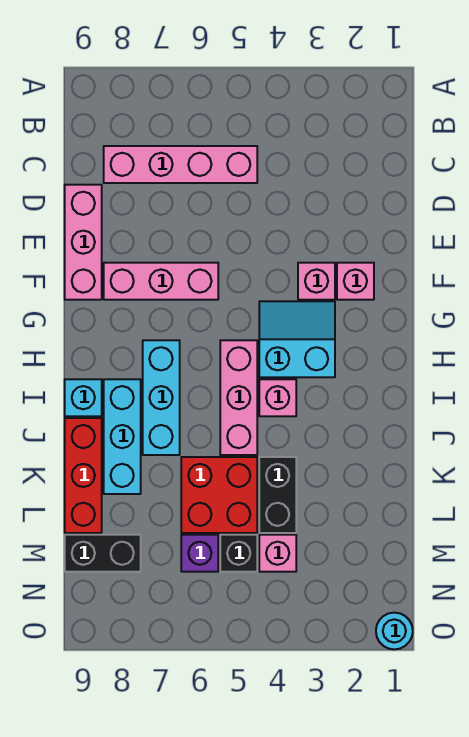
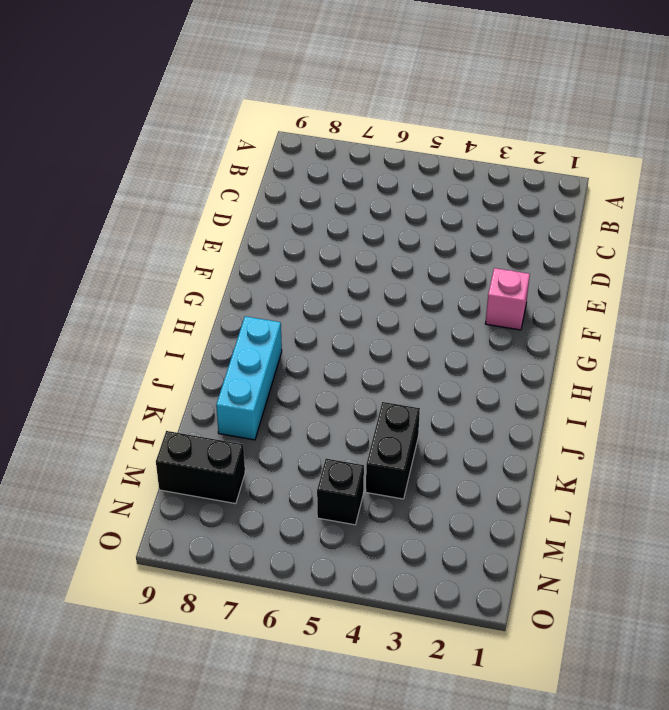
none -> pink 1x4 brick [104,146,257,183]
none -> pink 1x3 brick [65,185,102,300]
none -> pink 1x1 brick [298,263,335,300]

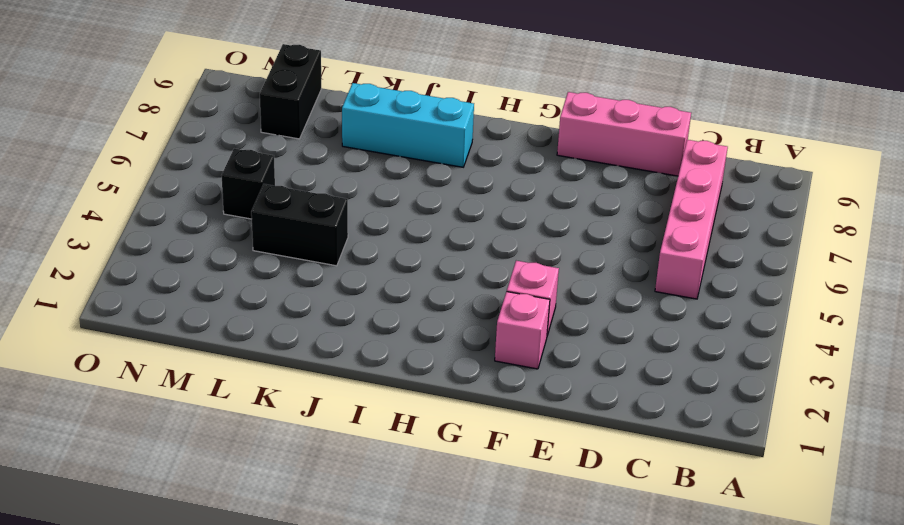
none -> pink 1x3 brick [104,263,218,300]
none -> cyan 2x2 slope [259,301,335,377]
none -> pink 1x3 brick [220,340,257,455]

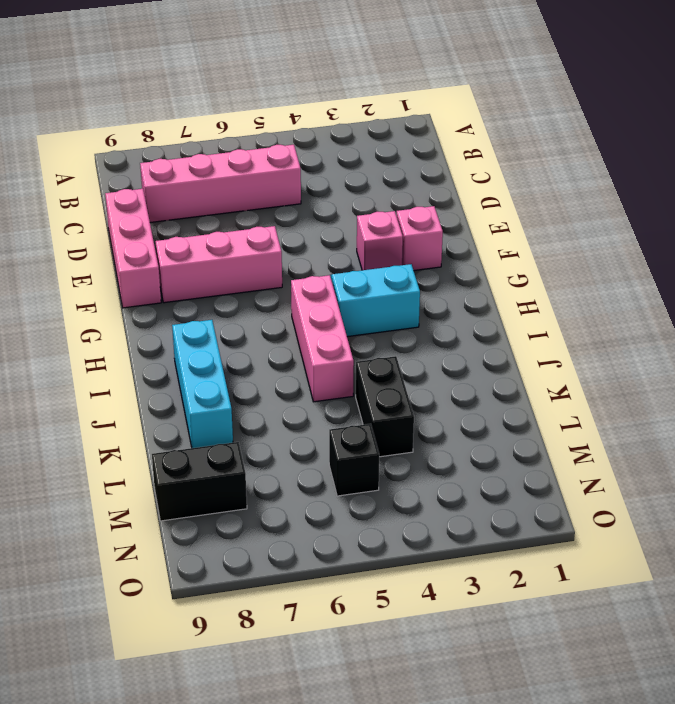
none -> cyan 1x3 brick [143,340,180,455]
none -> pink 1x1 brick [259,379,296,416]
none -> cyan 1x1 brick [65,379,102,416]

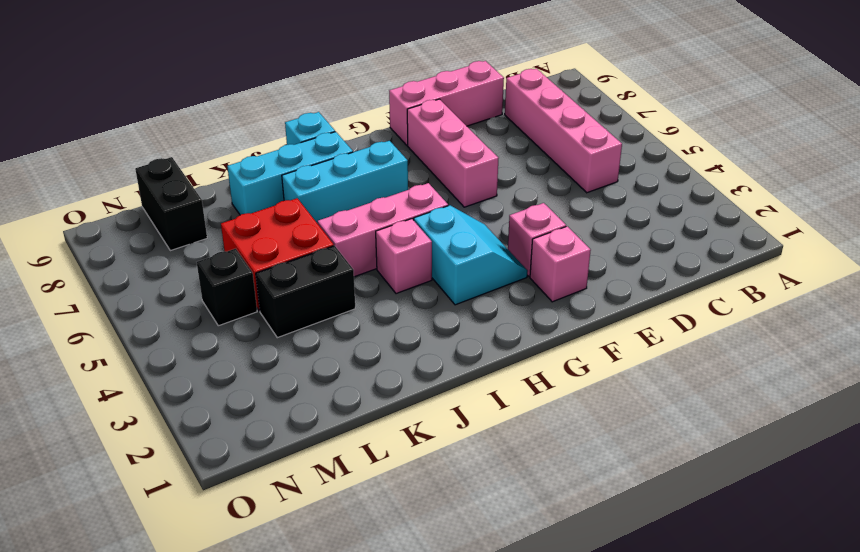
none -> red 1x3 brick [65,418,102,533]
none -> pink 1x1 brick [259,535,296,572]
none -> purple 1x1 brick [181,535,218,572]

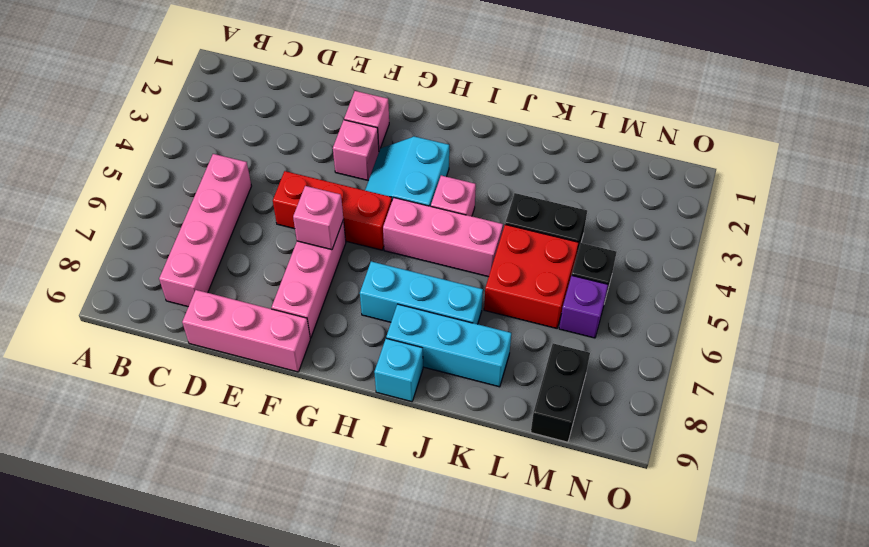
red 1x3 brick [273,171,392,250] -> red 1x3 brick moved to [65,418,102,533]
pink 1x1 brick [293,186,343,250] -> pink 1x1 brick moved to [259,535,296,572]
none -> cyan 1x1 round brick [376,613,413,649]

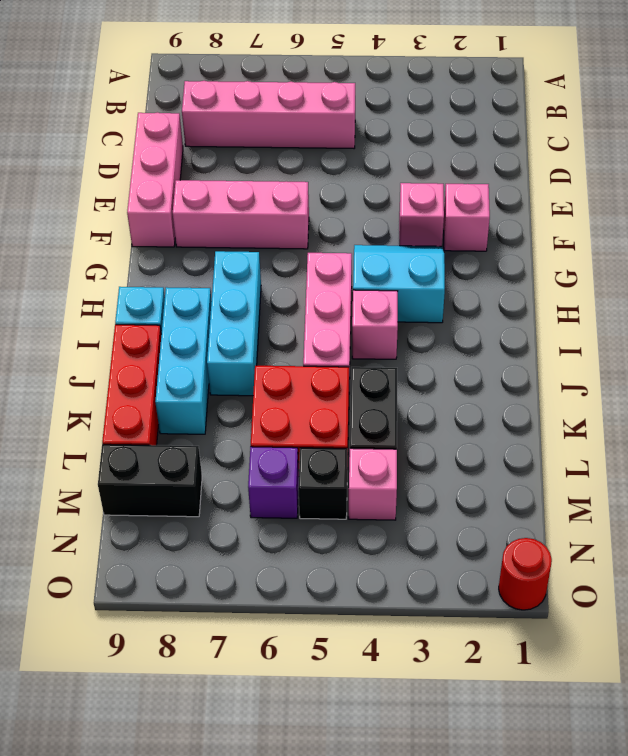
red 1x1 round brick [499,538,552,610] -> cyan 1x1 round brick [376,613,413,649]

